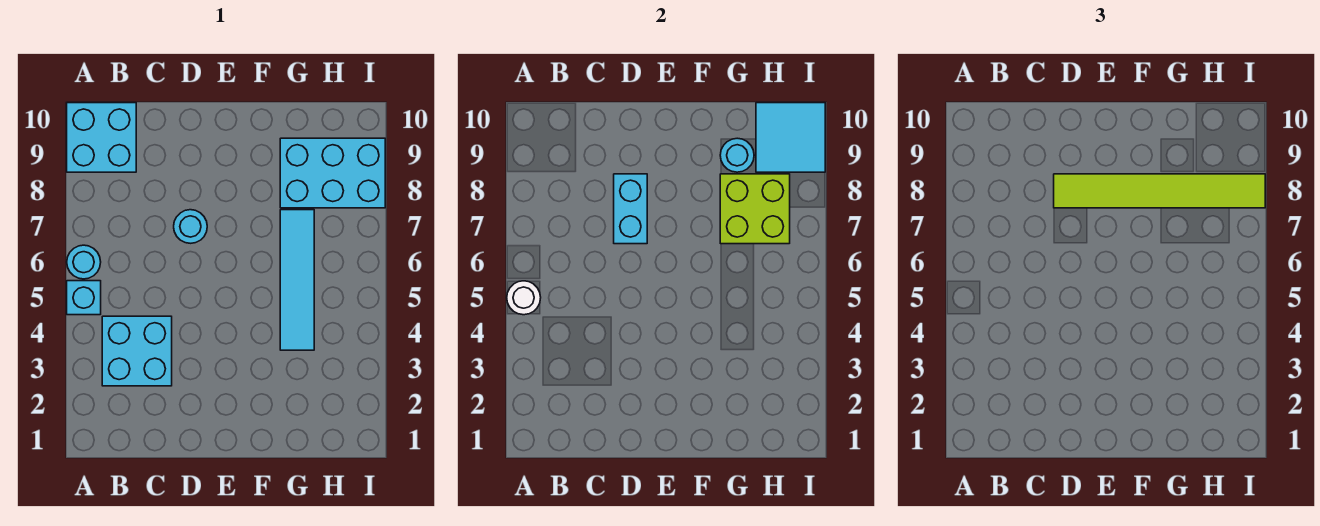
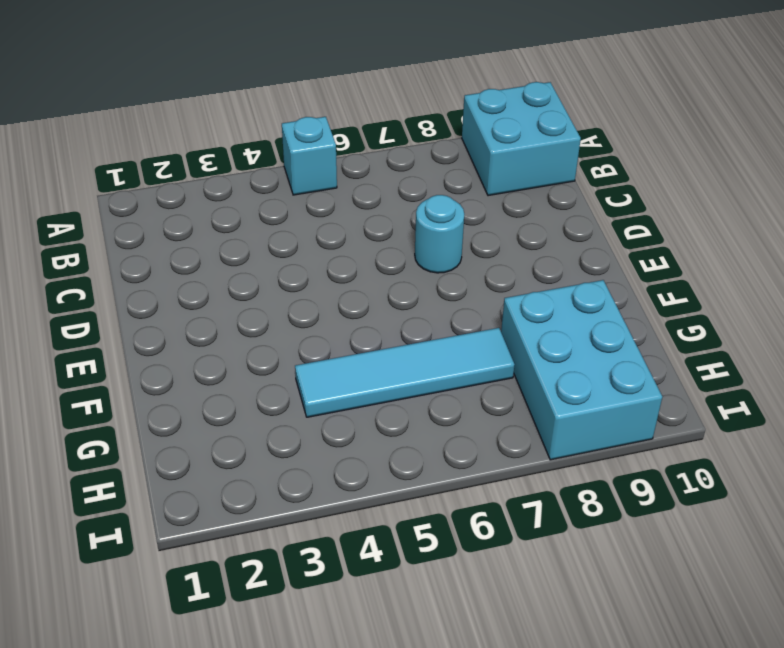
none -> cyan 1x1 round brick [67,245,101,279]
none -> cyan 2x2 brick [102,316,172,386]
none -> white 1x1 round brick [507,281,541,315]

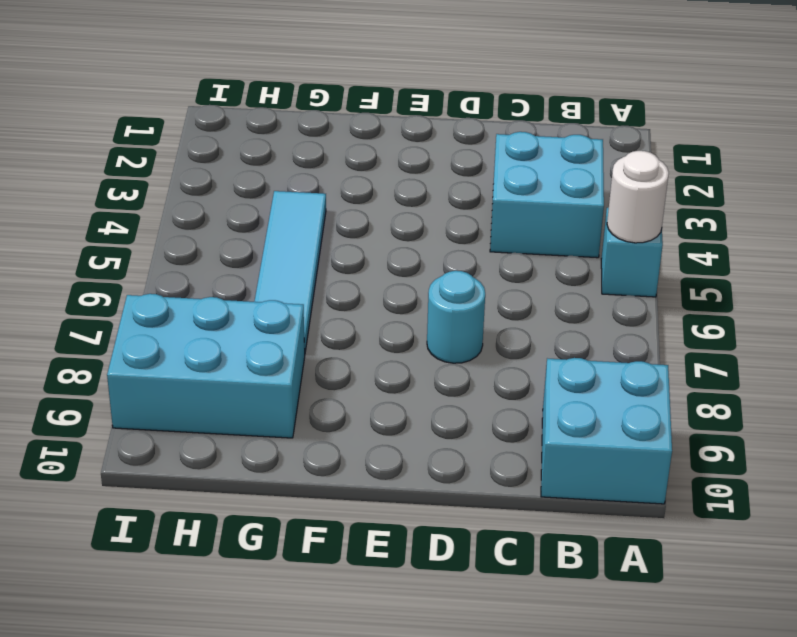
none -> cyan 1x1 round brick [67,245,101,279]
none -> cyan 1x2 brick [614,174,647,244]
none -> lime 2x2 brick [720,174,790,244]

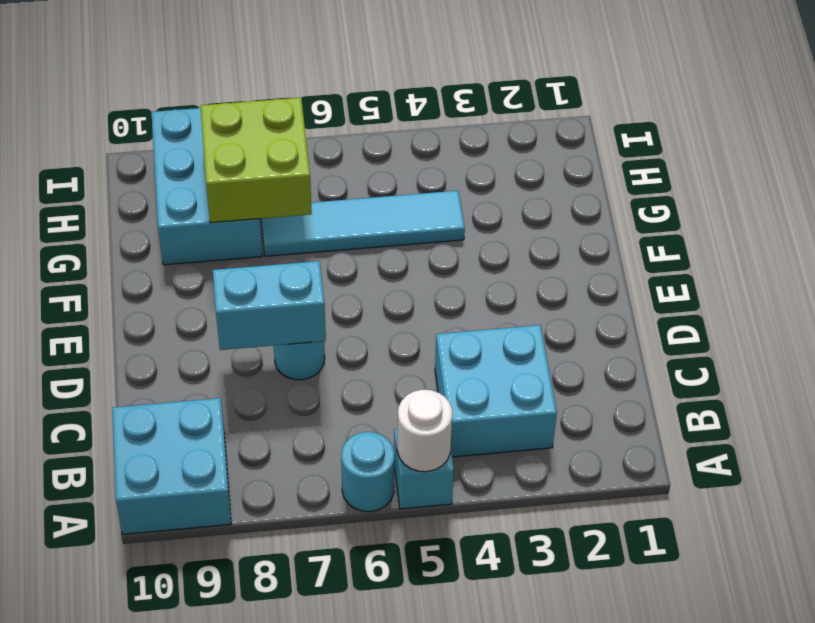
none -> cyan 1x1 round brick [720,138,754,172]
none -> cyan 2x2 tile [756,103,825,172]
none -> lime 1x6 tile [1054,174,1265,208]

